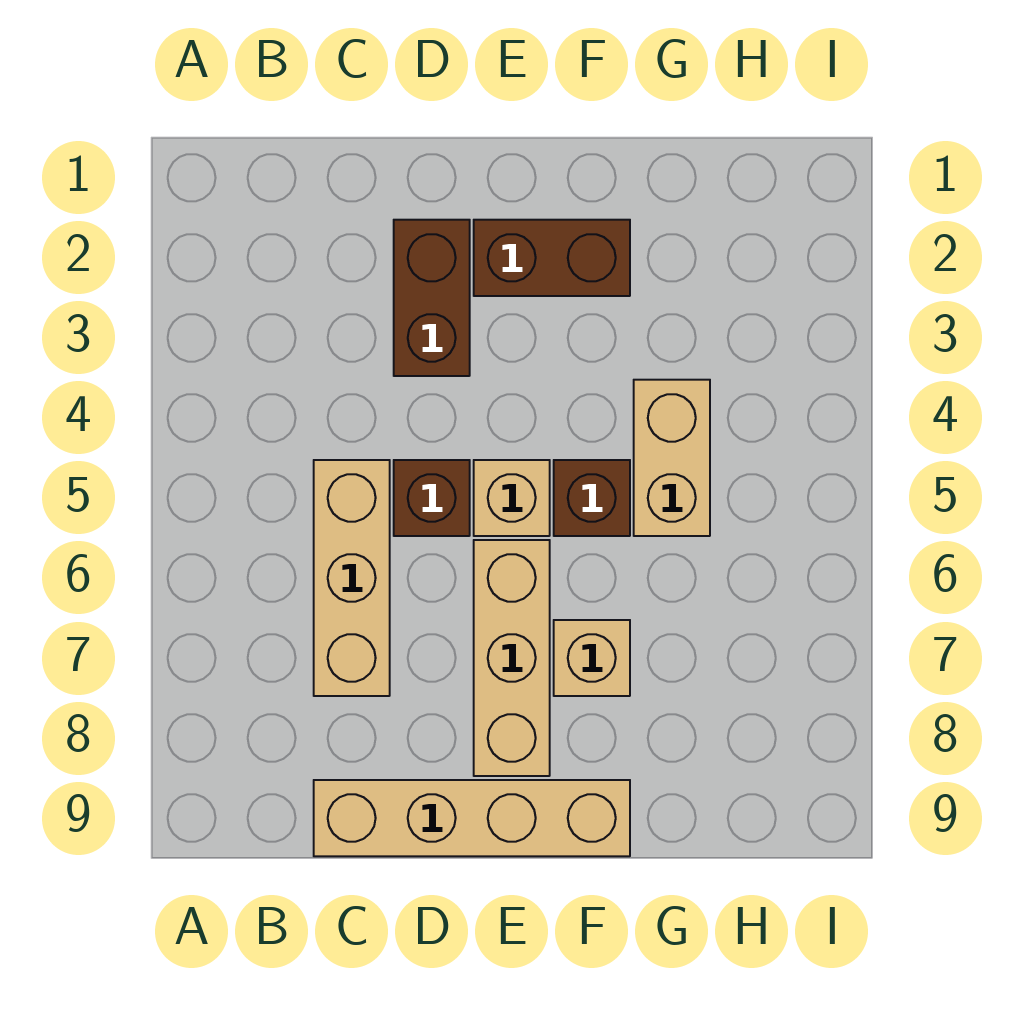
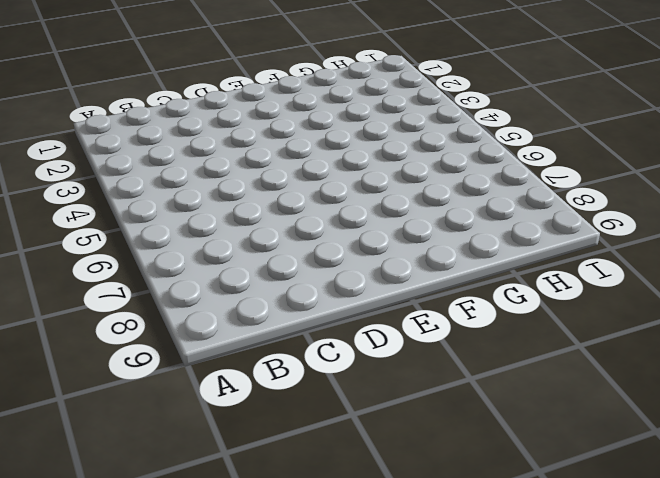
none -> tan 1x3 brick [314,460,390,696]
none -> tan 1x4 brick [314,780,630,856]

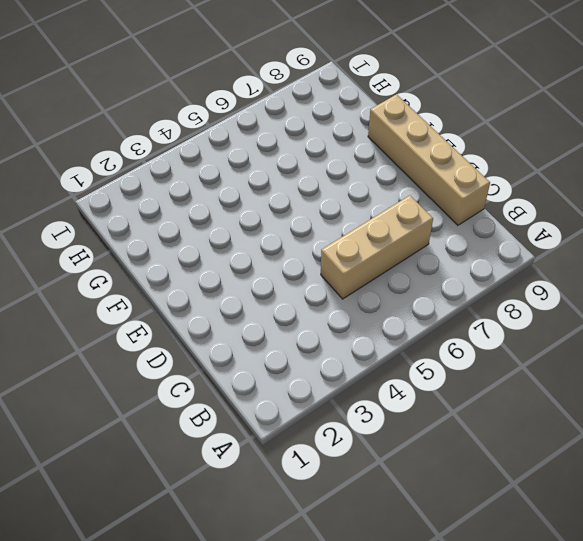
none -> brown 1x2 brick [394,220,470,376]
none -> brown 1x1 brick [394,460,470,536]

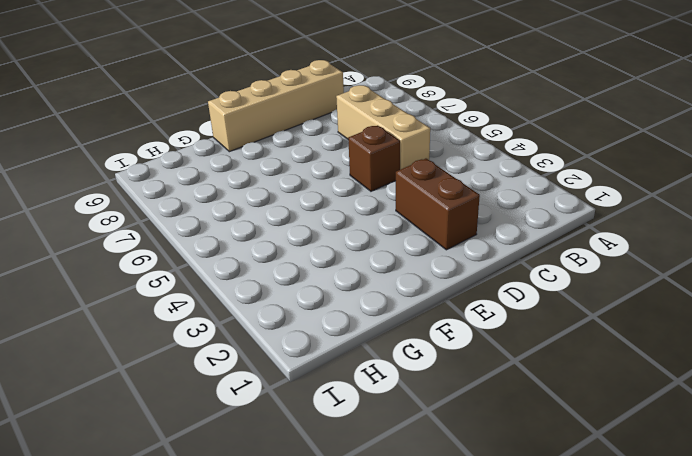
none -> brown 1x2 brick [474,220,630,296]
none -> tan 1x1 brick [474,460,550,536]

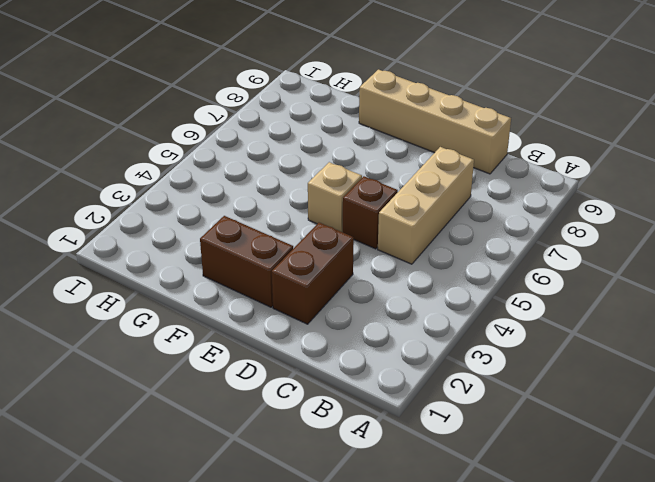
none -> tan 1x3 brick [474,540,550,776]
none -> brown 1x1 brick [554,460,630,536]

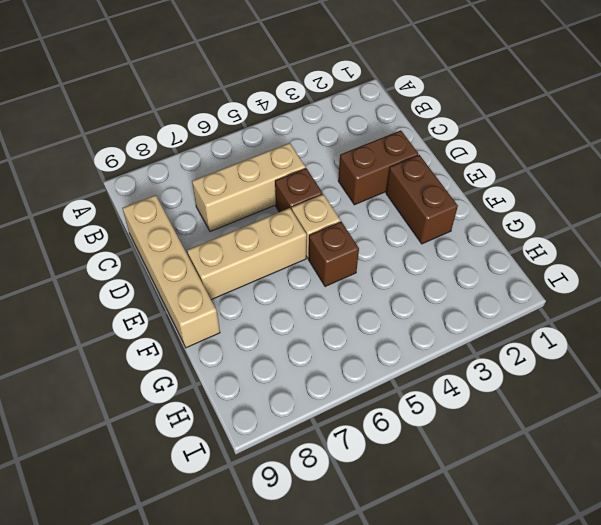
none -> tan 1x1 brick [554,620,630,696]
none -> tan 1x2 brick [634,380,710,536]

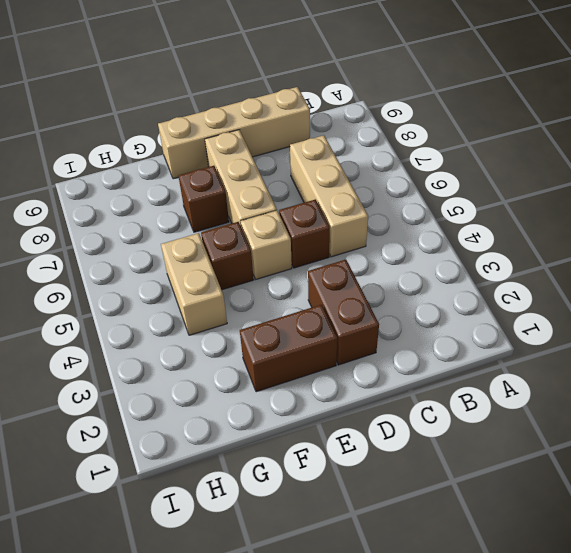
brown 1x1 brick [179,166,229,232] -> tan 1x1 brick [554,620,630,696]

